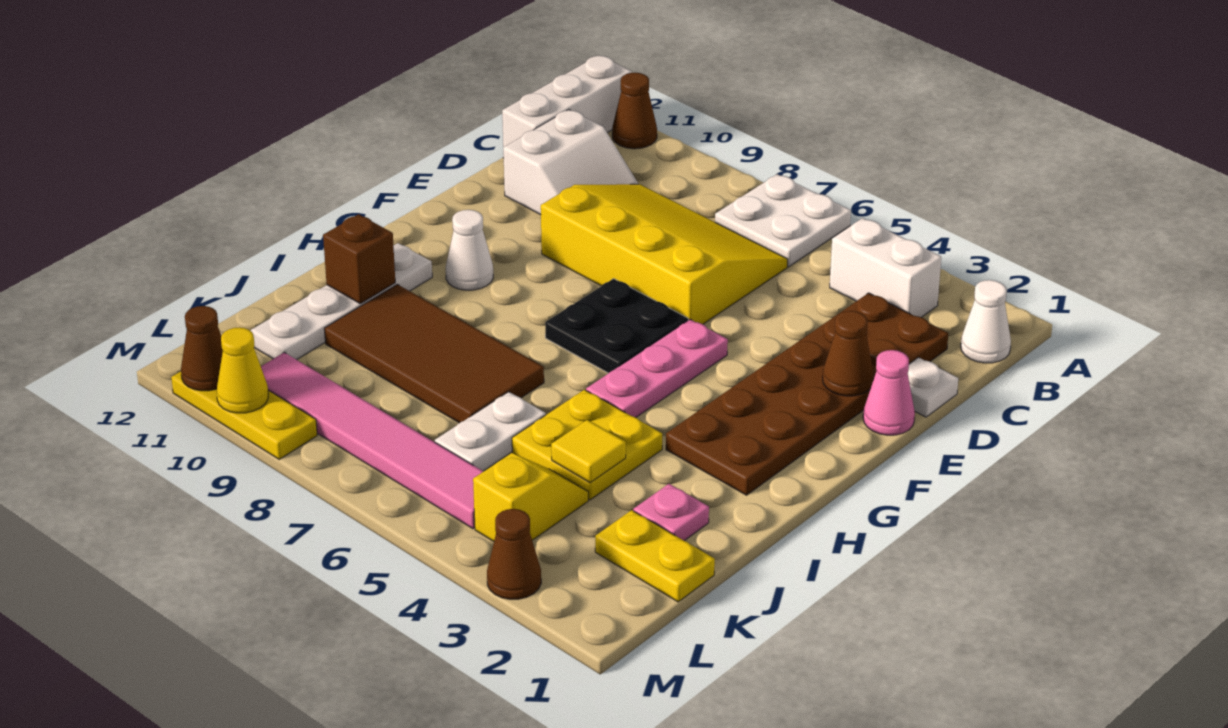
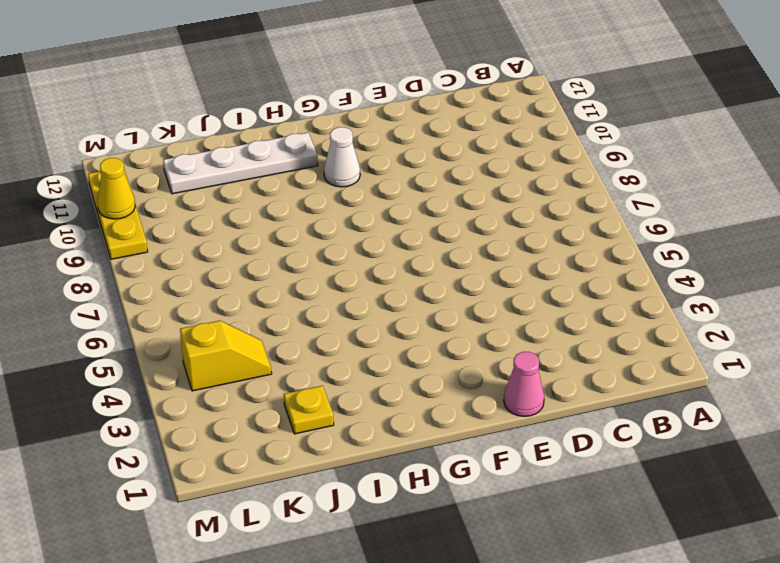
yellow 1x1 plate [284,386,334,434] -> pink 1x1 plate [633,484,709,541]
none -> white 2x2 plate [715,174,851,267]
none -> brown 1x1 cone [612,73,657,149]
none -> white 1x3 brick [502,55,632,158]

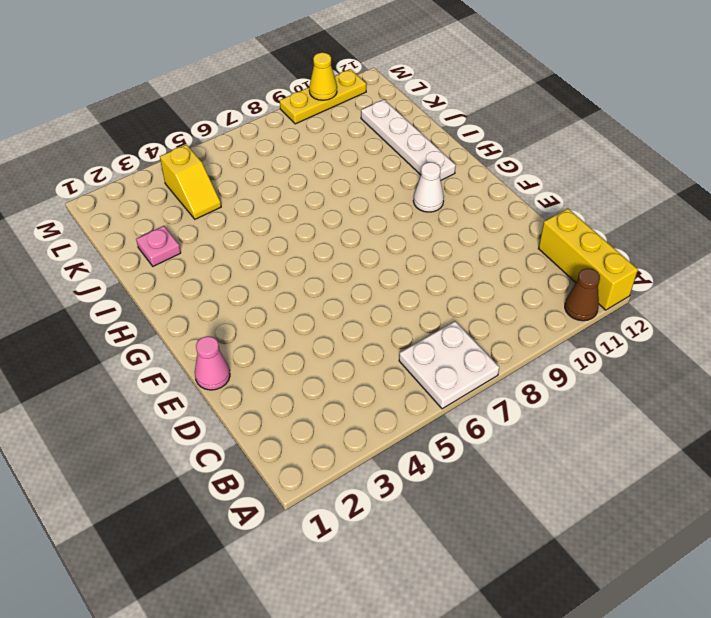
yellow 1x3 brick [539,209,638,310] -> white 1x3 brick [502,55,632,158]
none -> white 1x1 cone [961,280,1011,363]
none -> white 1x2 brick [830,218,941,317]
none -> brown 2x6 plate [666,293,948,495]

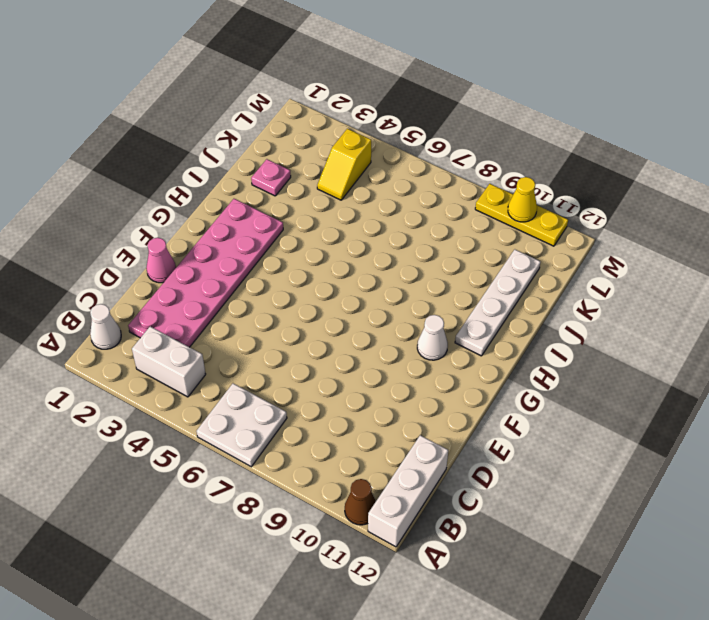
pink 2x6 plate [128,199,283,347] -> brown 2x6 plate [666,293,948,495]
none -> yellow 3x4 slope [541,184,788,324]
none -> white 2x2 slope [503,109,638,215]
none -> white 1x1 plate [908,357,958,417]

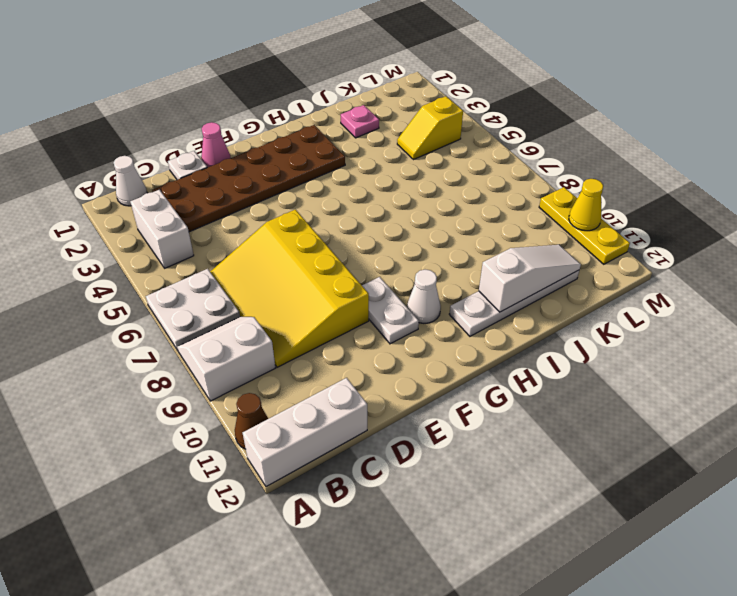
white 2x2 slope [177,317,275,401] -> white 2x2 slope moved to [503,109,638,215]
white 1x2 plate [362,277,419,344] -> white 1x2 plate turned to [435,392,546,471]
white 1x3 slope [479,245,581,312] -> brown 1x1 brick [323,214,395,304]
none -> pink 1x3 plate [586,319,728,417]
none -> black 2x2 plate [545,279,688,373]
none -> yellow 2x2 plate [512,390,662,500]

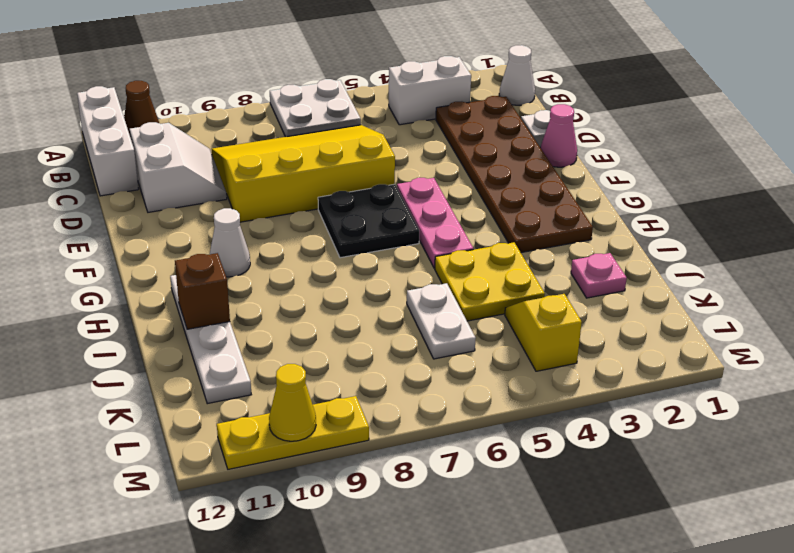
none -> brown 2x4 tile [324,284,544,423]
none -> yellow 1x2 plate [595,510,715,602]
none -> pink 1x6 tile [261,353,483,529]

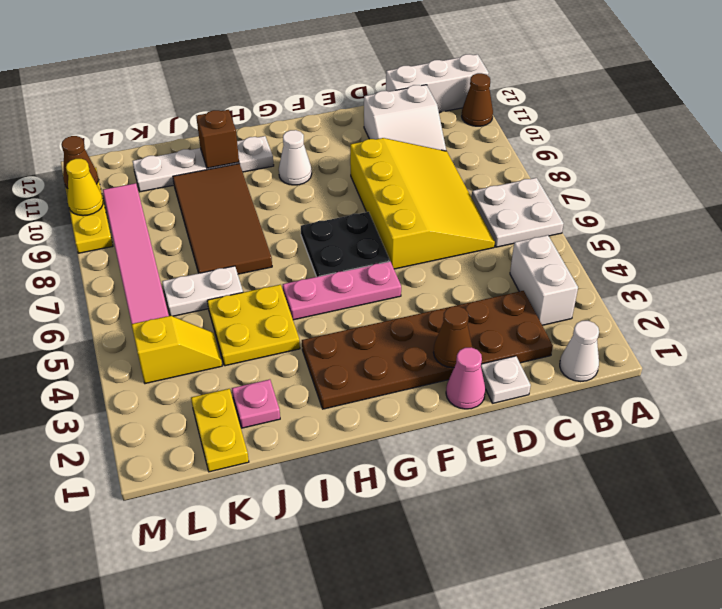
none -> brown 1x1 cone [487,509,541,599]
none -> yellow 1x1 tile [551,420,626,483]

